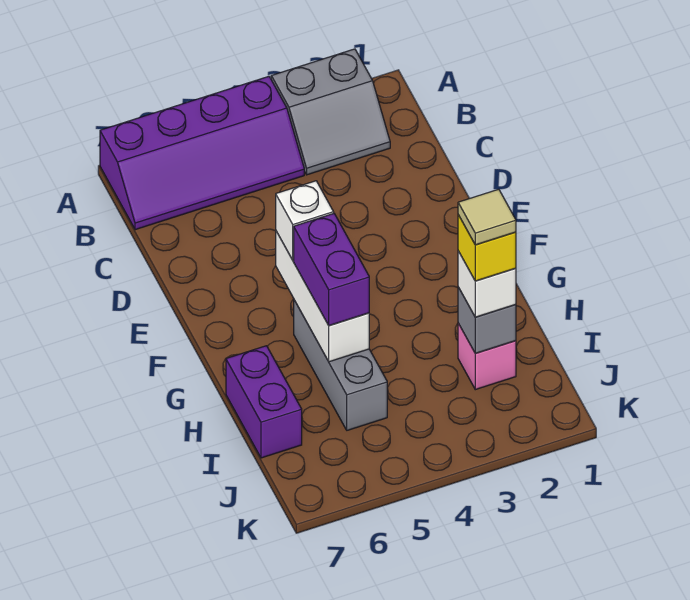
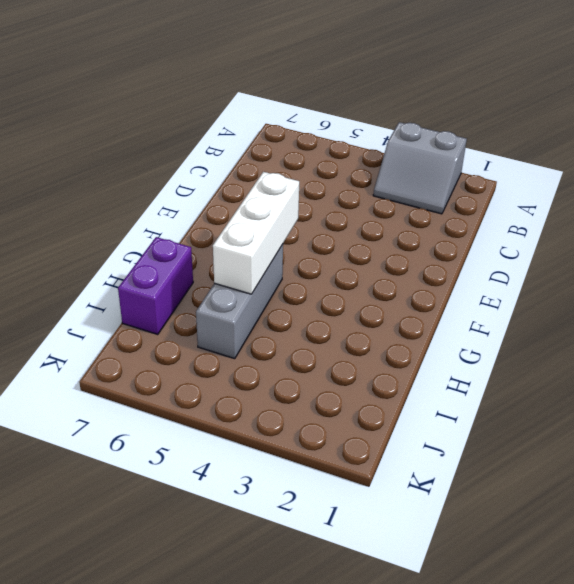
none -> purple 2x4 slope [100,76,304,230]
none -> pink 1x1 brick [458,323,516,390]
none -> grey 1x1 brick [458,287,516,353]

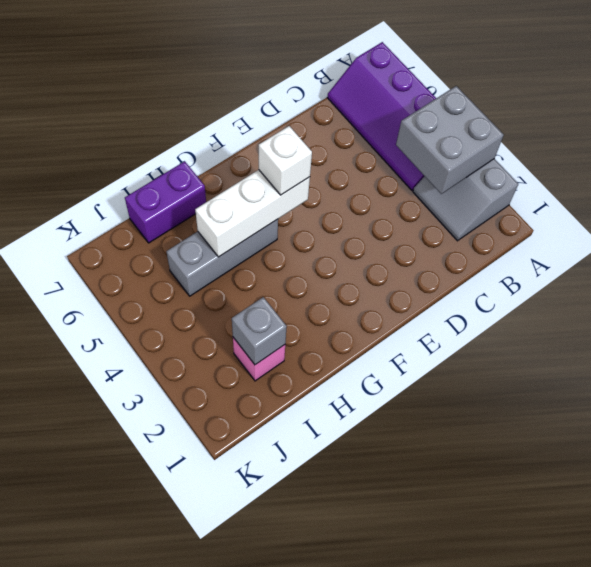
grey 2x2 brick [396,86,504,194] -> none
none -> purple 1x2 brick [294,214,369,326]
none -> white 1x1 brick [458,251,516,317]
none -> yellow 1x1 brick [458,215,516,281]

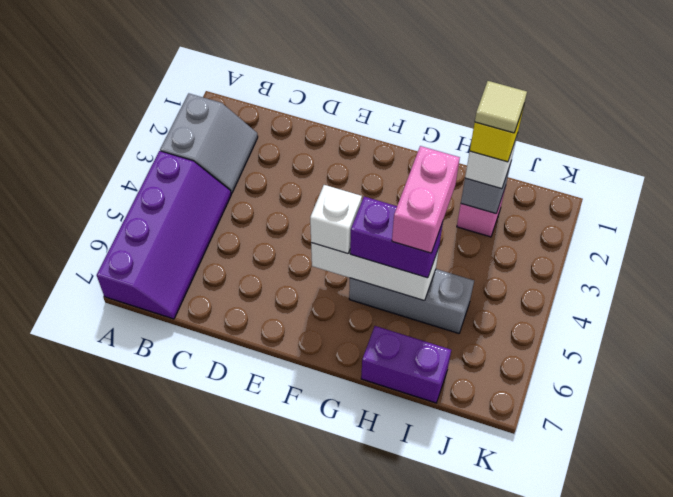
pink 1x2 brick [392,146,460,253] -> none

